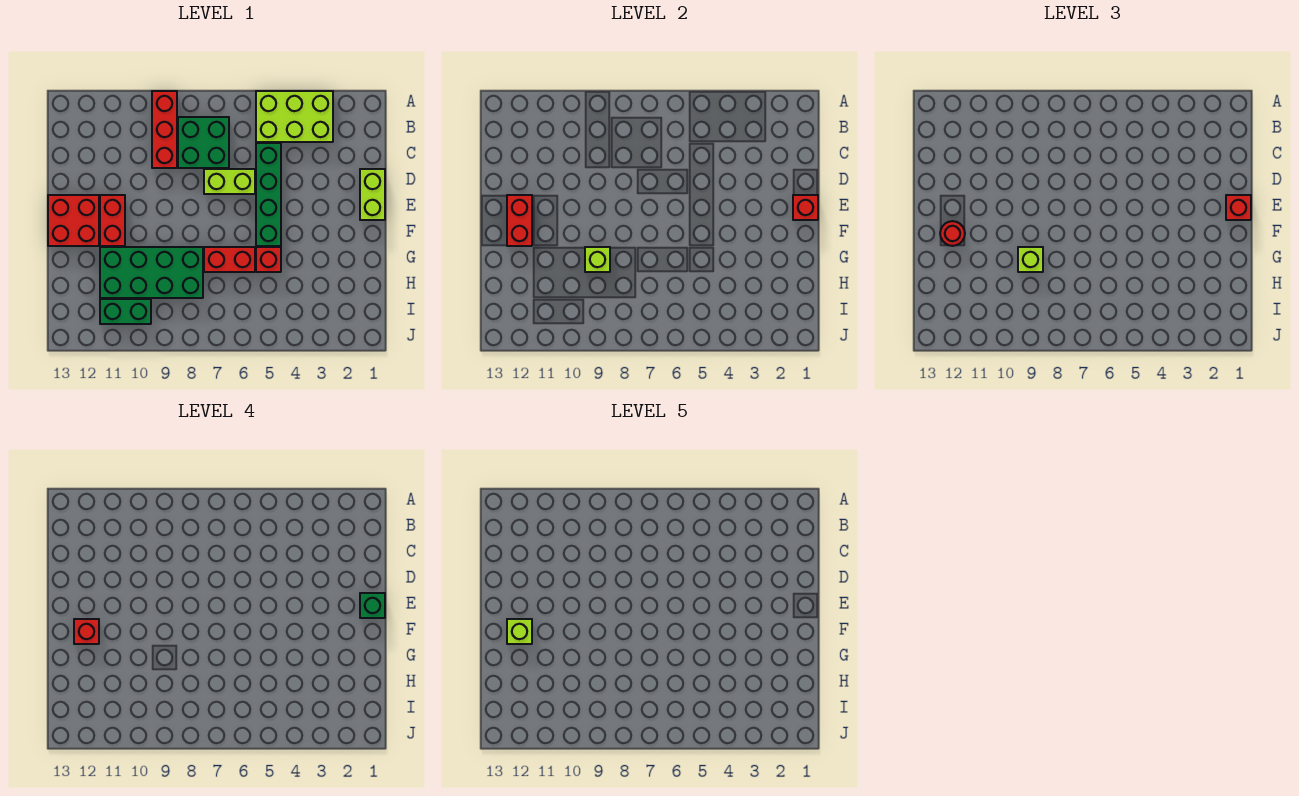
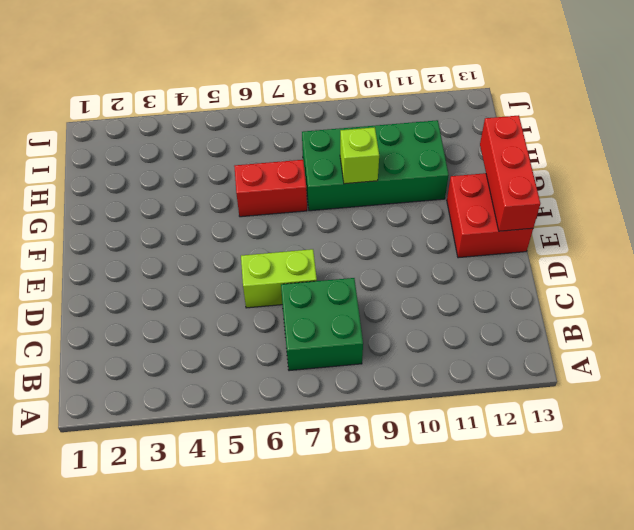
red 1x3 brick [480,115,540,231] -> red 1x3 brick moved to [152,91,177,168]
none -> lime 2x3 brick [256,91,333,142]
none -> green 1x4 brick [256,143,281,246]
none -> lime 1x2 brick [360,169,385,220]

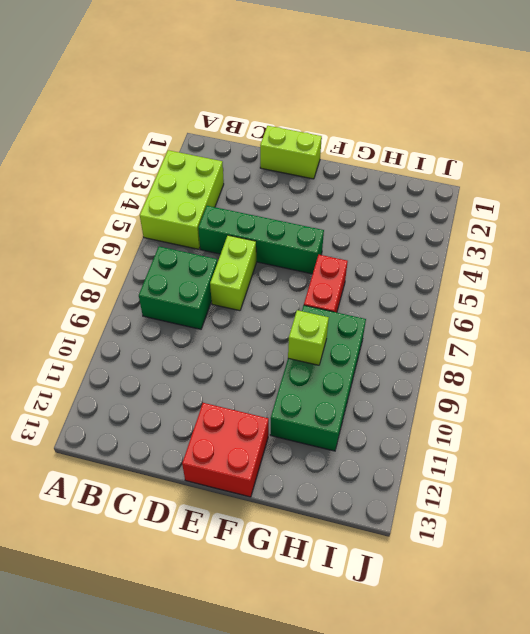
none -> red 1x3 brick [152,91,177,168]
none -> red 1x2 brick [100,195,125,246]
none -> red 1x1 brick [256,247,281,272]

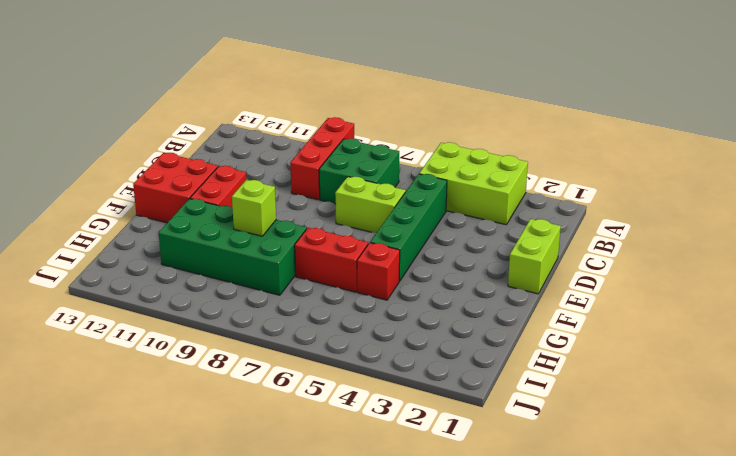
none -> green 1x2 brick [100,299,151,324]
none -> red 1x1 brick [793,195,818,220]
none -> red 1x2 brick [507,195,532,246]

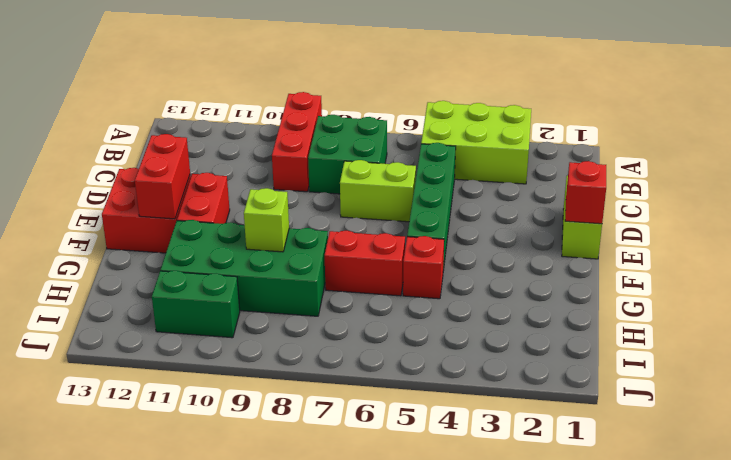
none -> red 1x1 brick [1226,195,1251,220]
none -> red 1x1 round brick [940,221,965,246]
none -> lime 1x1 brick [1018,247,1043,272]

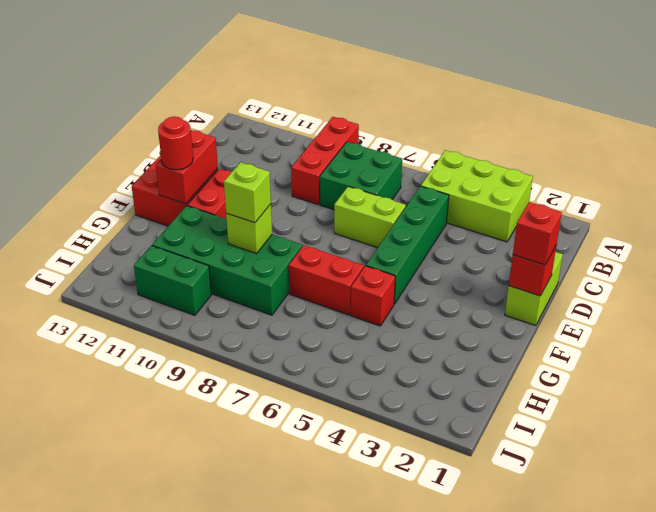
none -> green 1x1 brick [360,593,385,618]
none -> red 1x1 brick [74,619,99,644]
none -> lime 1x1 brick [507,619,532,644]

